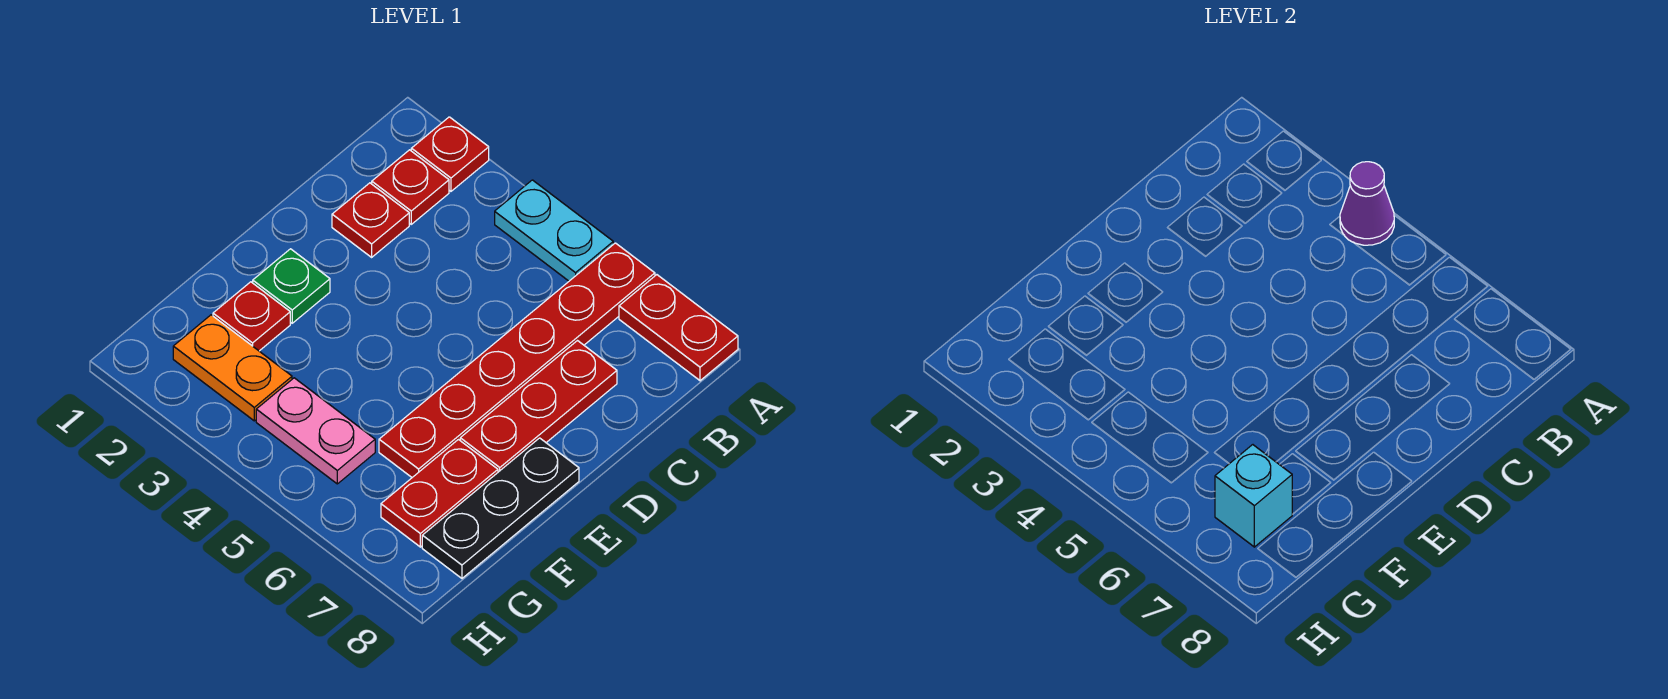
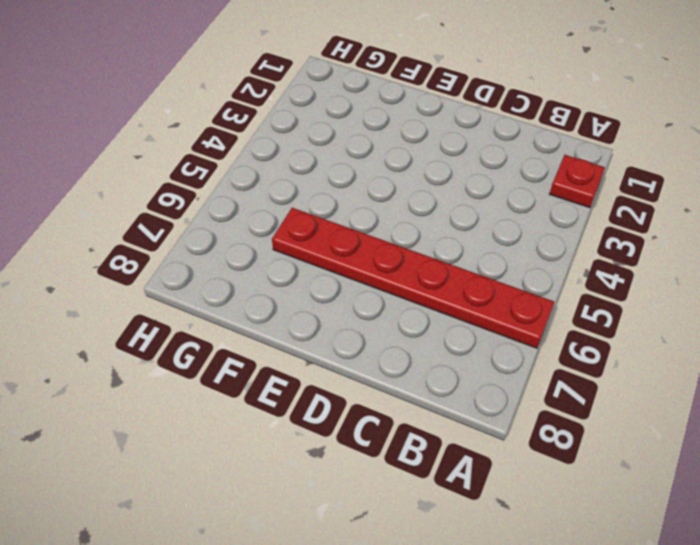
none -> cyan 1x2 plate [495,180,613,281]
none -> red 1x2 plate [619,275,738,381]
none -> red 1x1 plate [372,150,449,224]

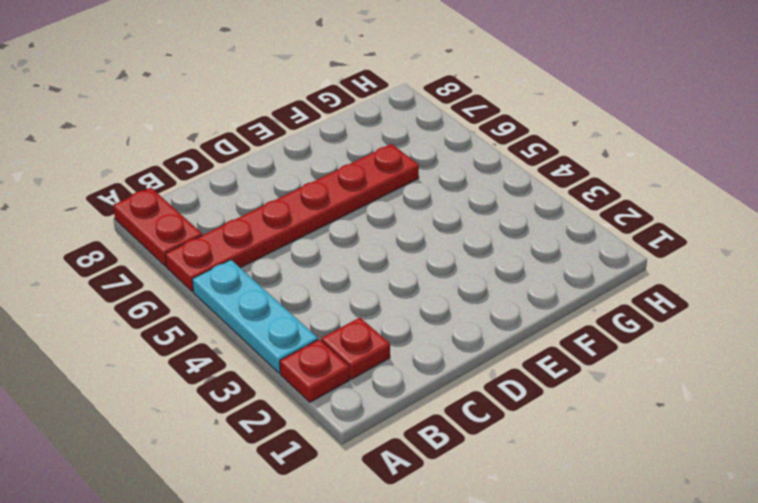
cyan 1x3 plate [192,260,318,373] -> cyan 1x2 plate [495,180,613,281]
none -> red 1x1 plate [332,183,409,257]
none -> red 1x3 plate [460,341,617,472]
none -> green 1x1 plate [253,249,330,323]

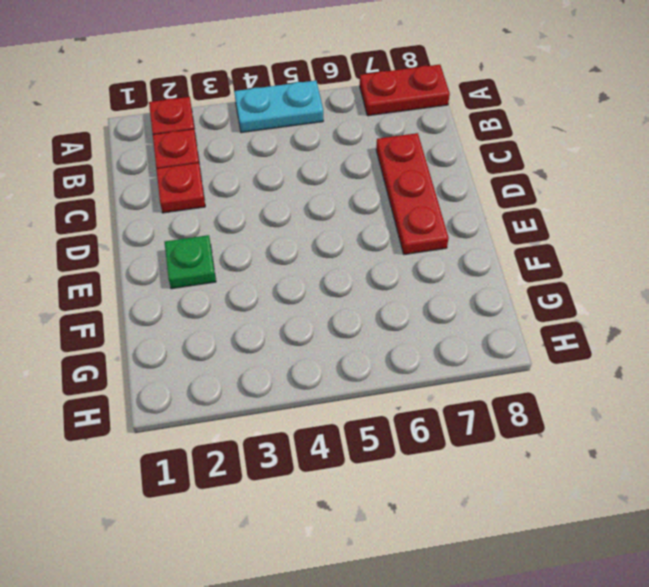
none -> red 1x6 plate [379,243,655,477]
none -> black 1x3 plate [422,438,579,578]
none -> red 1x1 plate [213,282,290,351]

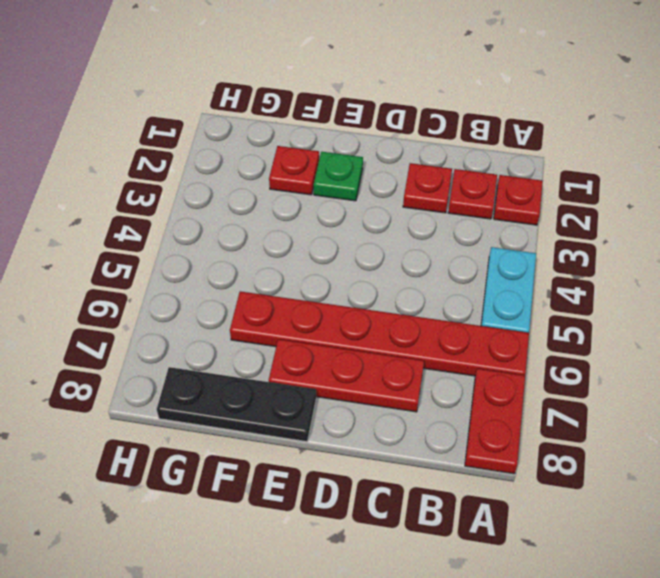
none -> red 1x2 plate [381,440,498,547]
none -> orange 1x2 plate [173,315,292,421]
none -> pink 1x2 plate [256,378,375,484]

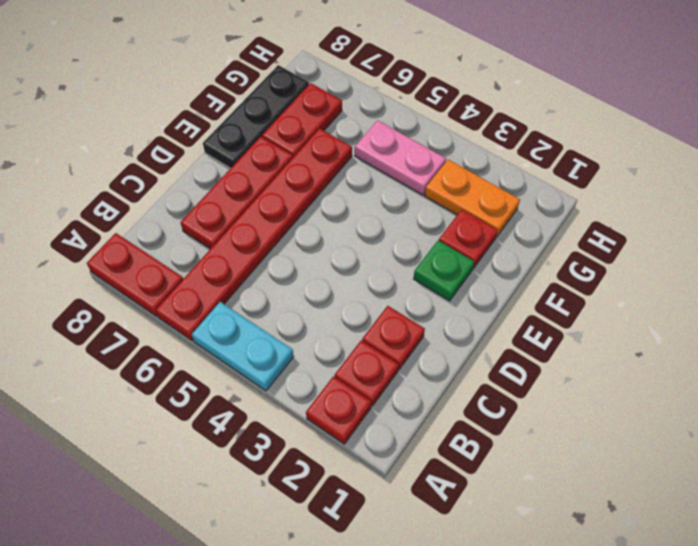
none -> purple 1x1 cone [1340,162,1394,245]
none -> cyan 1x1 brick [1215,445,1292,547]

